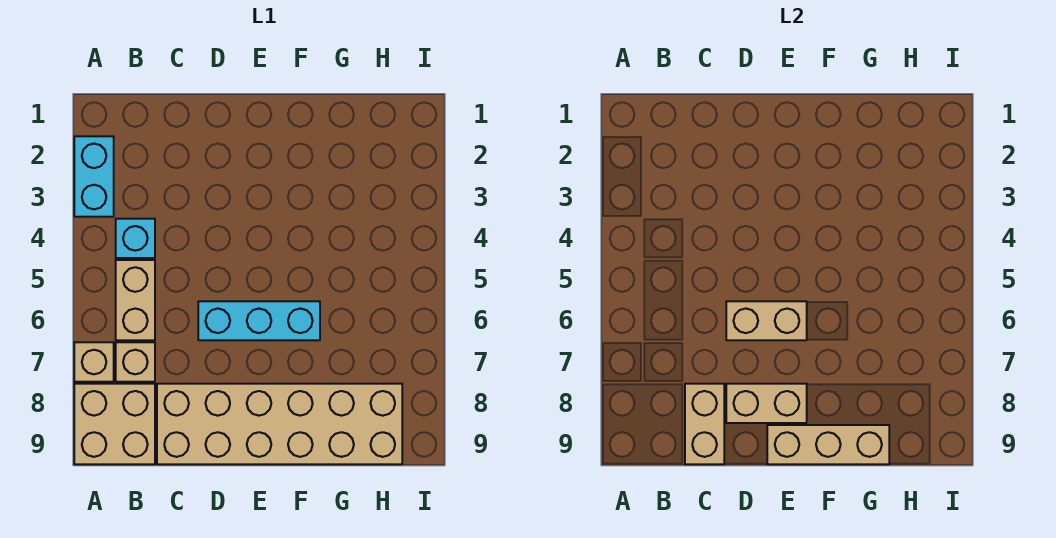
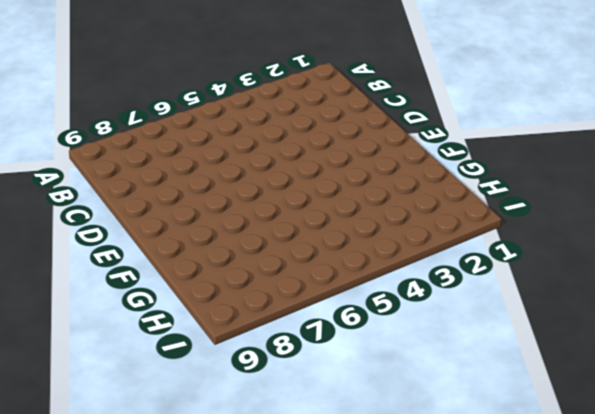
none -> cyan 1x2 brick [74,136,114,217]
none -> tan 1x1 brick [74,342,114,382]
none -> tan 2x2 brick [74,384,155,464]

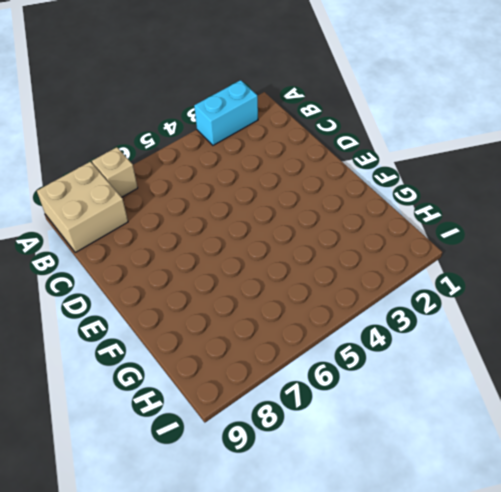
none -> cyan 1x1 brick [116,219,155,258]
none -> tan 1x2 brick [116,260,155,340]
none -> tan 1x1 brick [116,342,155,382]

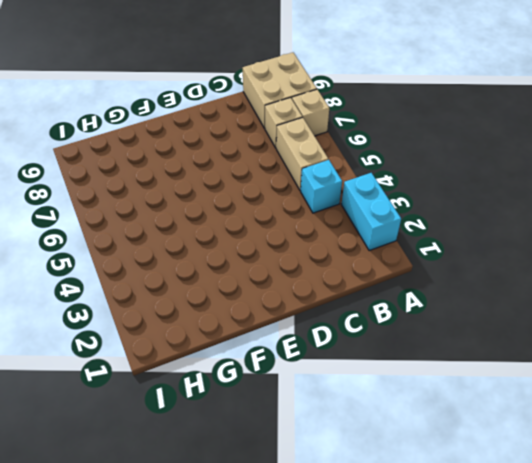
none -> tan 2x6 brick [157,384,402,464]
none -> cyan 1x3 brick [198,301,320,340]
none -> tan 1x2 brick [685,384,724,464]

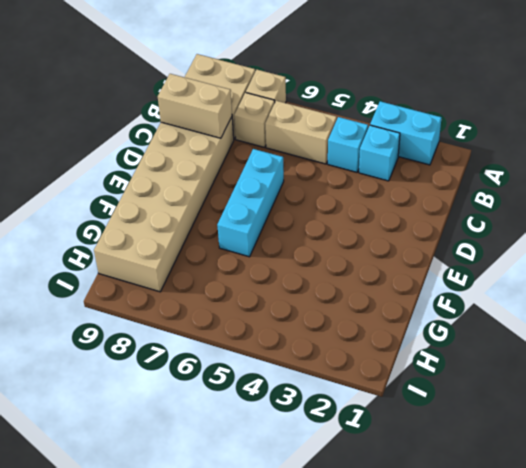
cyan 1x1 brick [359,125,400,181] -> none
none -> tan 1x2 brick [726,301,807,340]
none -> tan 1x2 brick [726,384,807,423]
none -> tan 1x3 brick [767,425,889,464]

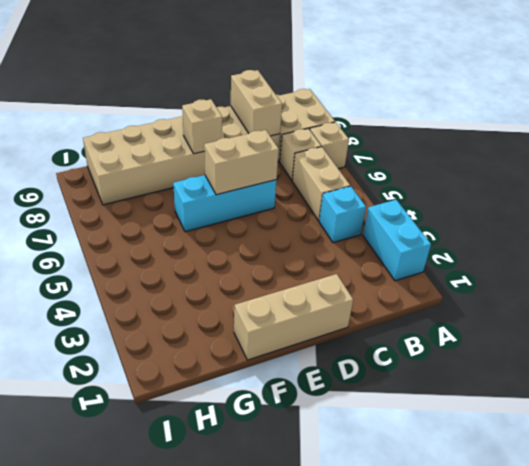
tan 1x3 brick [234,274,353,360] -> tan 1x3 brick moved to [767,425,889,464]
tan 1x1 brick [182,99,222,154] -> tan 1x2 brick [726,384,807,423]

